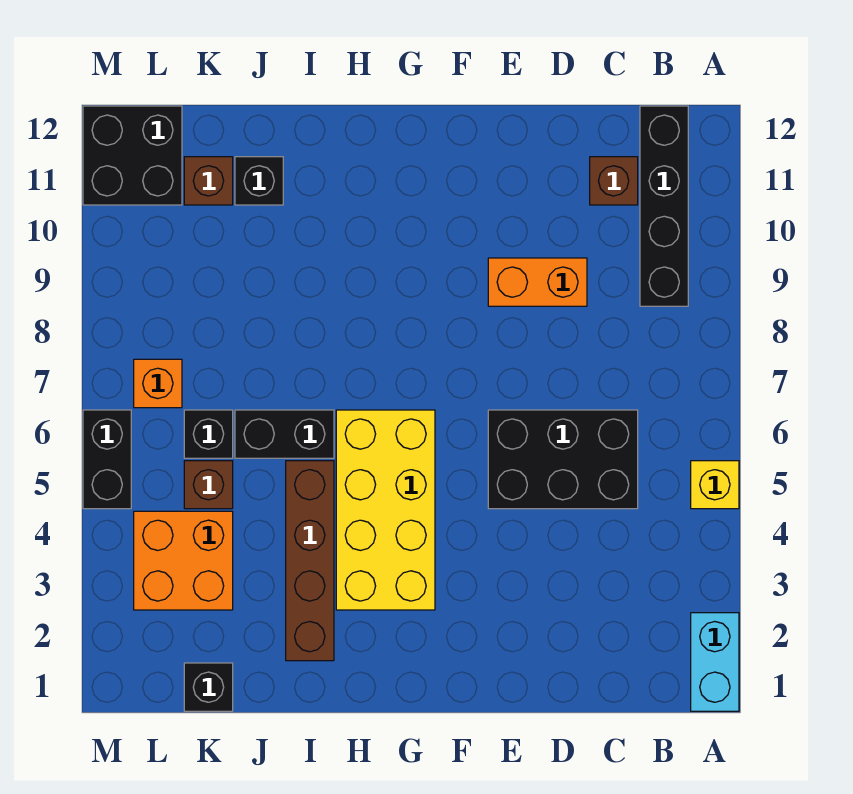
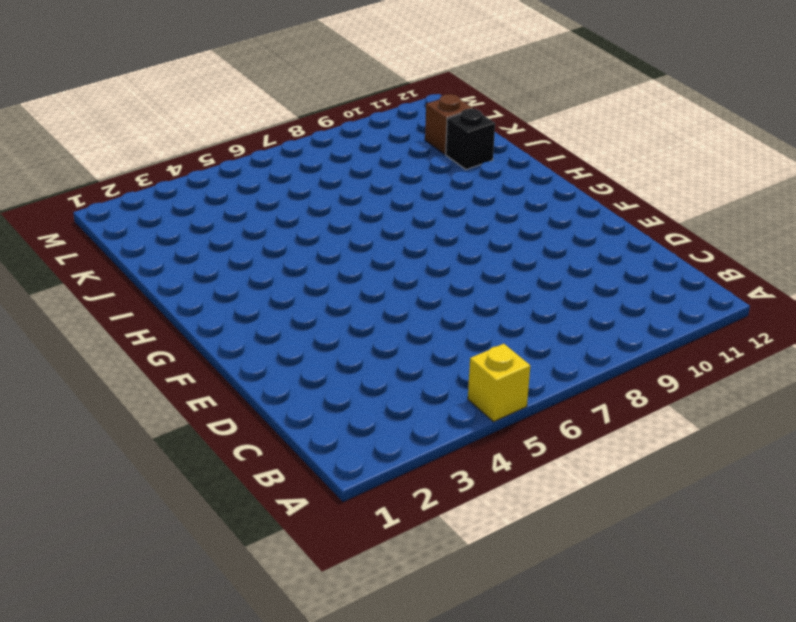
none -> cyan 1x2 brick [691,613,739,711]
none -> black 1x4 brick [640,106,688,306]
none -> black 2x3 brick [488,410,638,509]

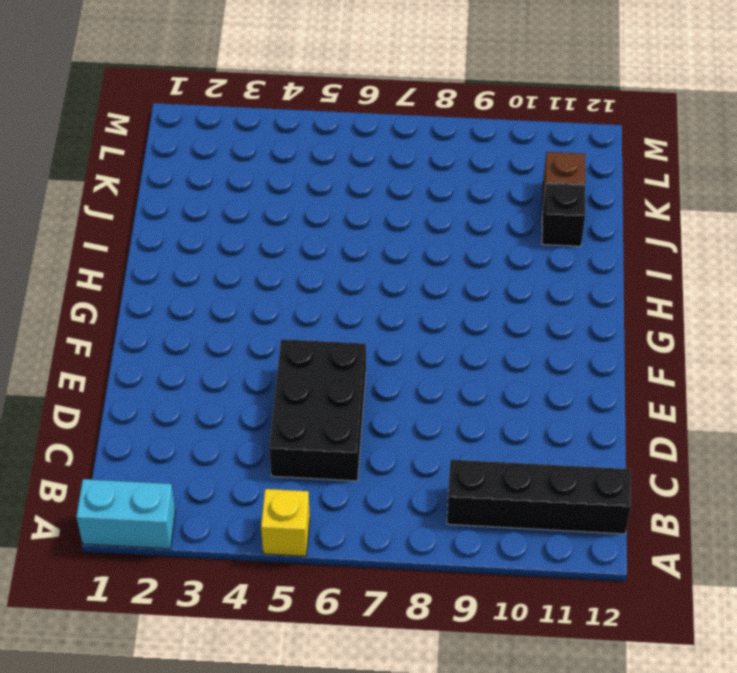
none -> brown 1x1 brick [590,157,638,205]
none -> orange 1x2 brick [488,258,587,306]
none -> yellow 2x4 brick [336,410,435,610]

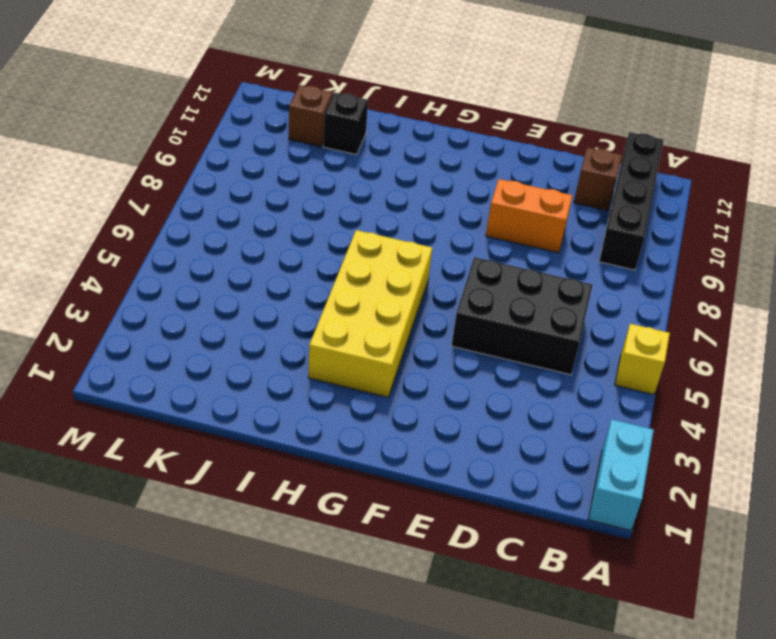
none -> brown 1x4 brick [286,461,334,661]
none -> black 1x2 brick [235,410,334,458]
none -> black 1x1 brick [184,663,233,711]

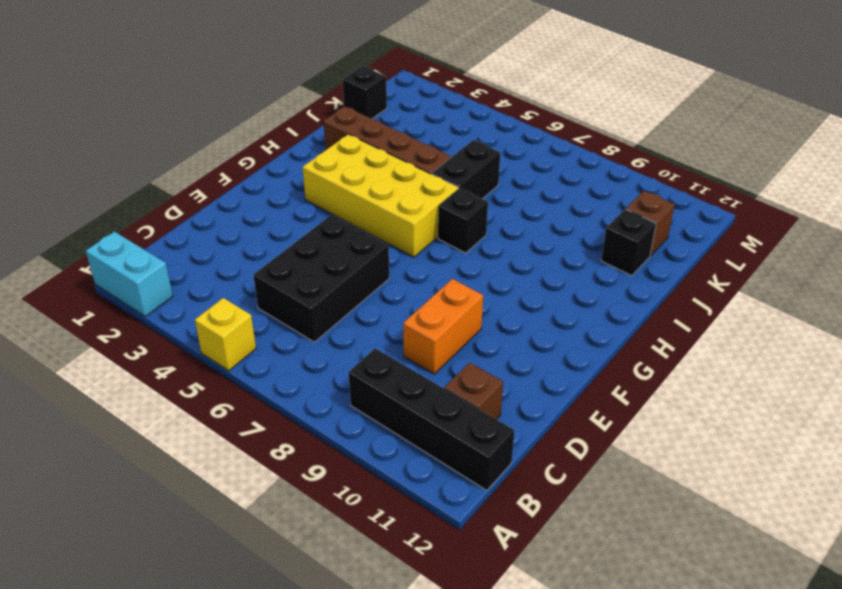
black 1x1 brick [438,188,488,253] -> black 1x1 brick moved to [184,410,233,458]
none -> orange 2x2 brick [134,511,233,610]
none -> brown 1x1 brick [184,461,233,509]
none -> orange 1x1 brick [134,359,182,408]

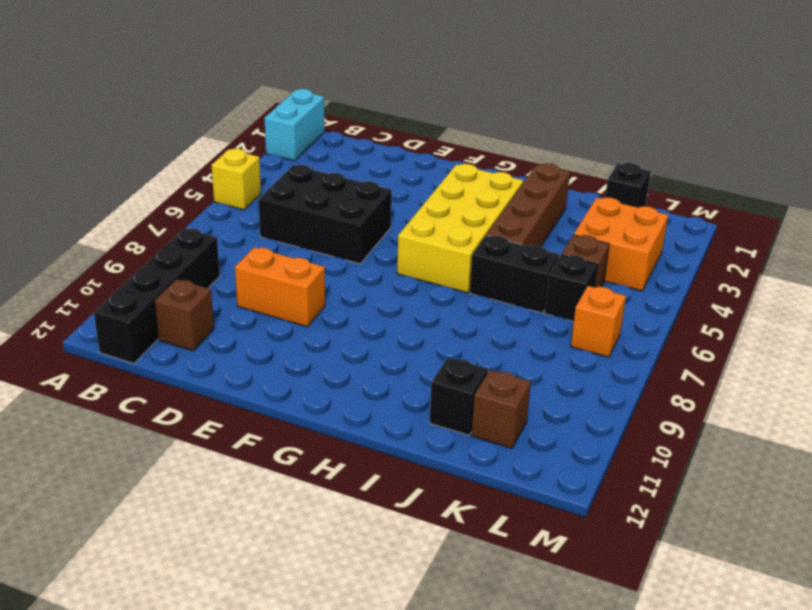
none -> black 2x2 brick [83,106,182,205]
none -> black 1x2 brick [83,410,131,509]

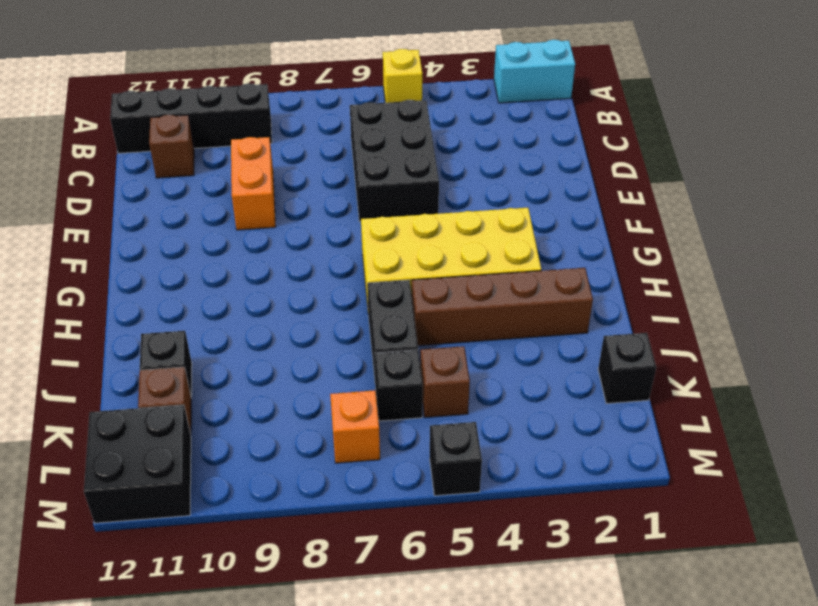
black 1x1 brick [430,422,482,496] -> black 1x2 brick [83,410,131,509]
none -> orange 2x2 brick [134,511,233,610]

